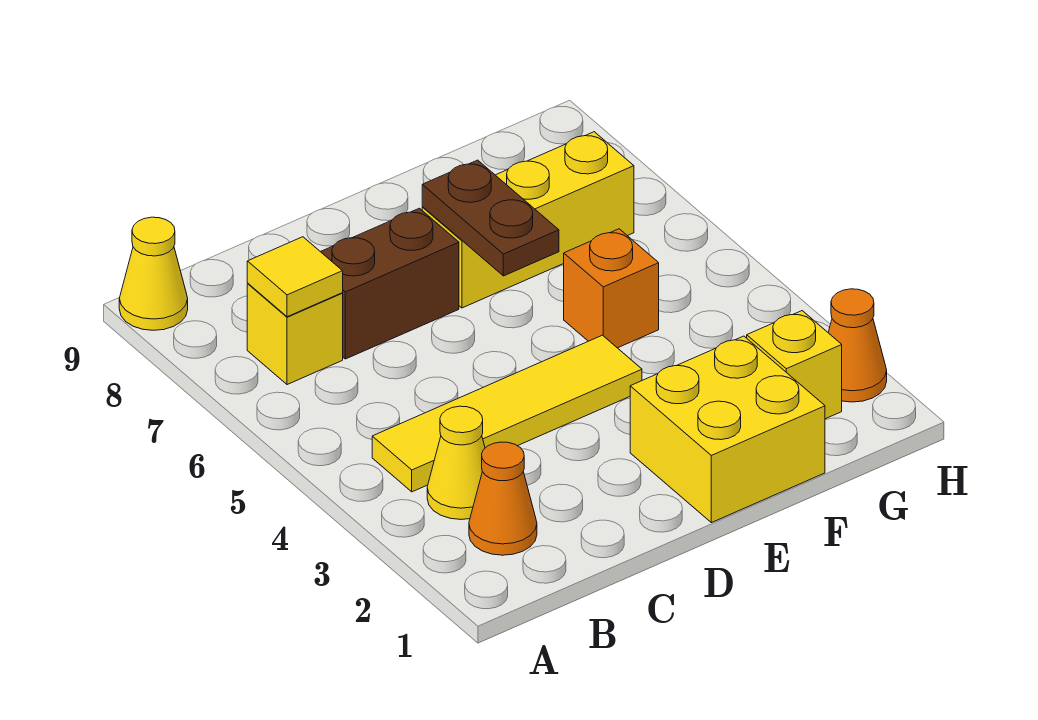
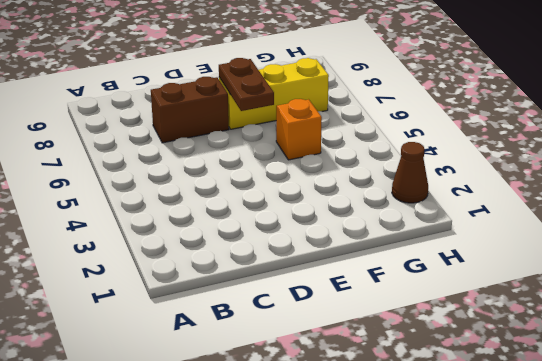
brown 1x1 cone [392,142,428,203] -> orange 1x1 cone [828,289,887,402]
none -> yellow 1x1 cone [119,217,188,330]
none -> orange 1x1 cone [469,442,537,555]
none -> yellow 1x1 cone [427,406,485,520]

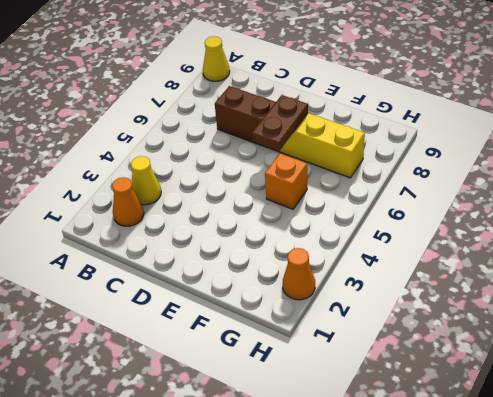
none -> yellow 1x4 tile [372,335,642,492]
none -> yellow 1x1 brick [247,284,343,385]
none -> yellow 2x2 brick [630,336,825,523]

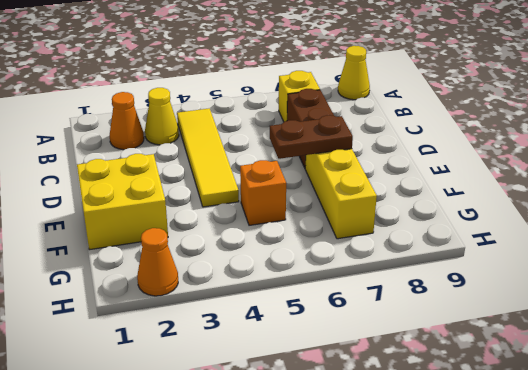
none -> yellow 1x1 brick [747,311,842,419]
none -> yellow 1x1 tile [247,237,343,317]

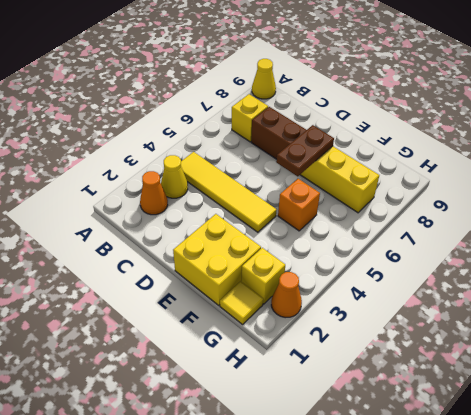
yellow 1x1 tile [220,282,263,324] -> yellow 1x1 tile moved to [247,237,343,317]

